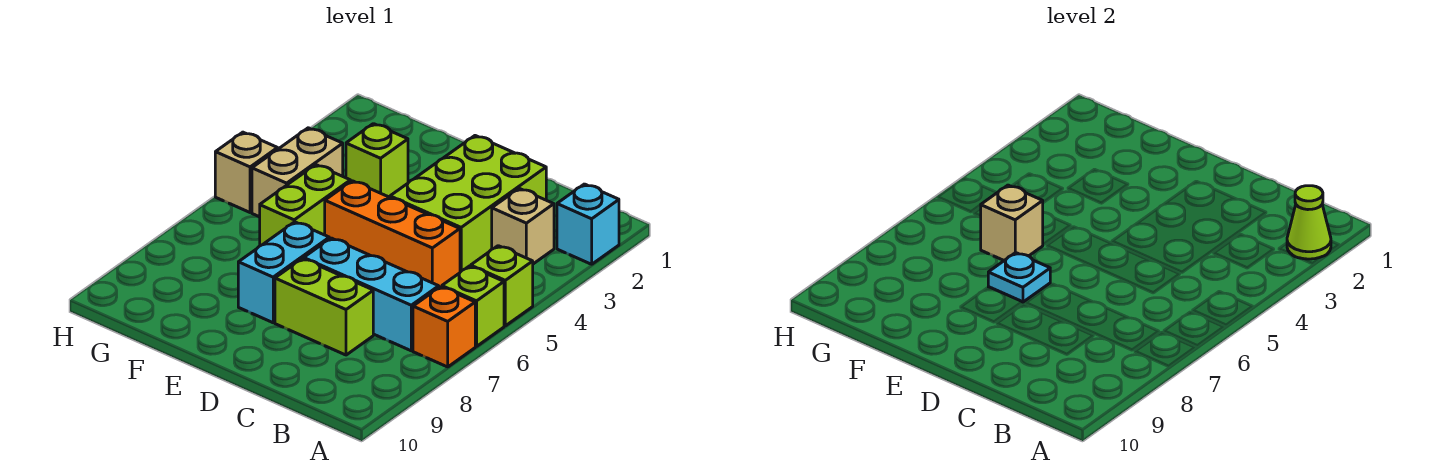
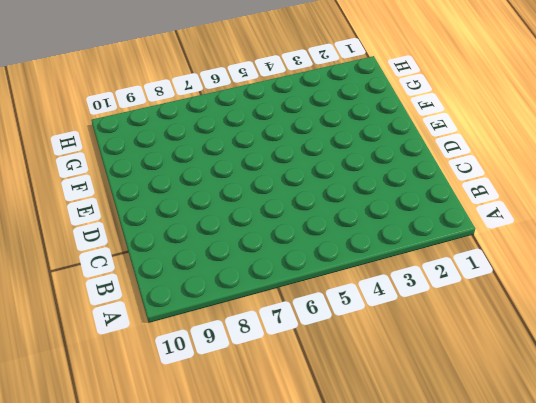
none -> cyan 1x1 brick [557,184,619,264]
none -> lime 1x1 brick [471,246,533,326]
none -> lime 1x1 brick [442,266,504,346]

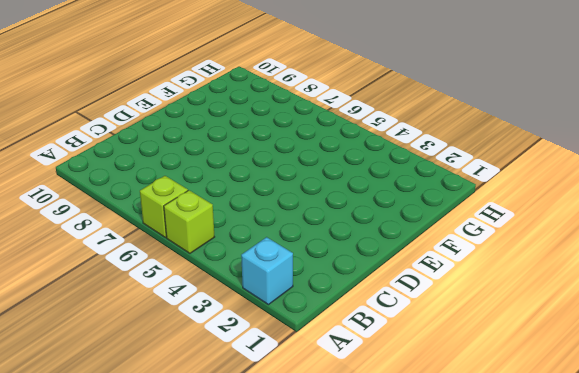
none -> orange 1x1 brick [413,287,475,367]
none -> tan 1x1 brick [492,188,554,264]
none -> cyan 1x3 brick [304,238,439,351]

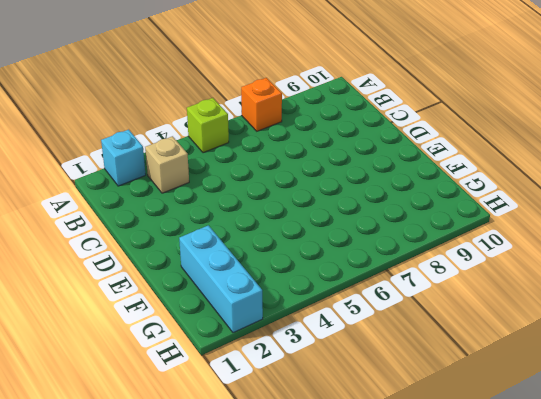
cyan 1x3 brick [179,225,263,333] -> cyan 1x3 brick moved to [304,238,439,351]
none -> lime 1x1 brick [442,266,504,346]
none -> lime 2x3 brick [390,136,546,272]
none -> orange 1x3 brick [325,181,460,287]

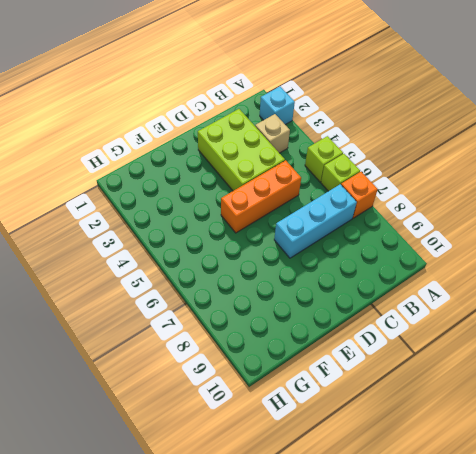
none -> lime 1x2 brick [275,259,373,355]
none -> cyan 1x2 brick [238,222,329,323]
none -> lime 1x1 brick [346,124,408,197]

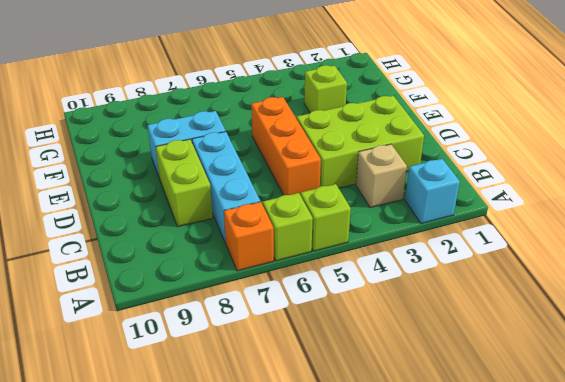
none -> lime 1x2 brick [260,165,350,246]
none -> tan 1x2 brick [252,128,343,217]
none -> tan 1x1 brick [215,132,278,212]

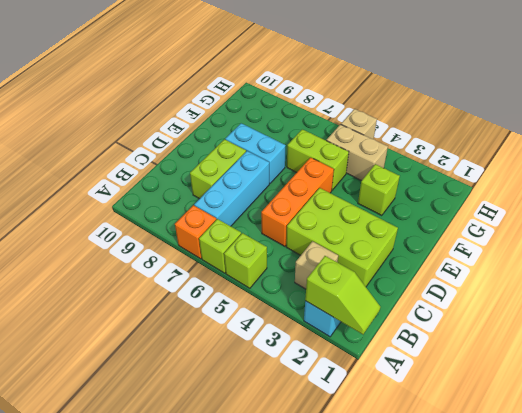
lime 1x2 slope [305,256,380,334] -> lime 1x1 cone [1287,186,1331,259]
none -> cyan 1x1 plate [988,253,1050,302]
none -> tan 1x1 brick [981,185,1043,260]

